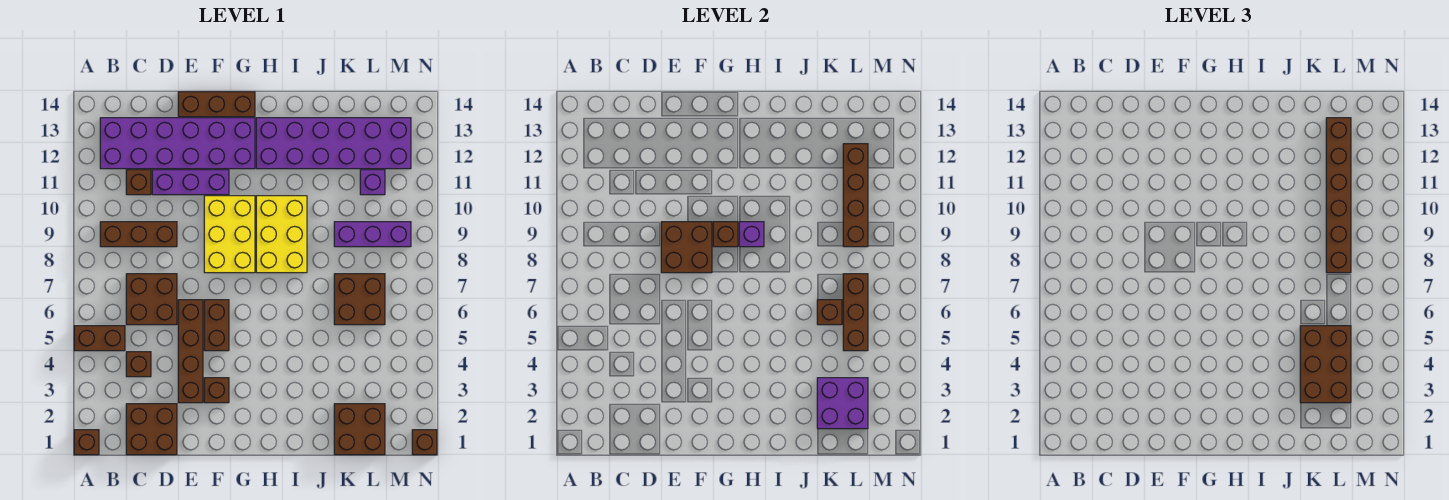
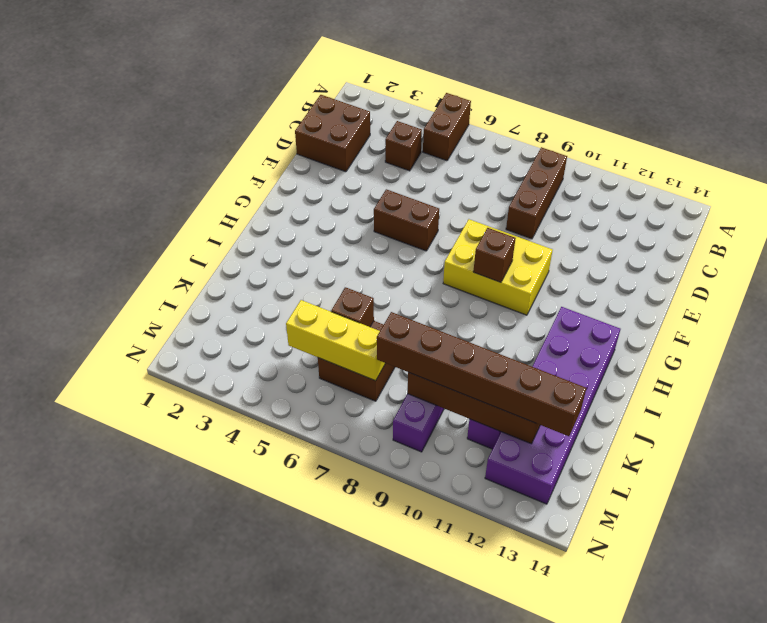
yellow 1x3 brick [286,300,385,381] -> brown 1x3 brick [843,274,868,351]
none -> brown 1x1 brick [74,430,99,455]
none -> purple 2x6 brick [100,118,255,169]
none -> brown 2x2 brick [126,274,177,325]
none -> brown 1x1 brick [126,170,151,195]

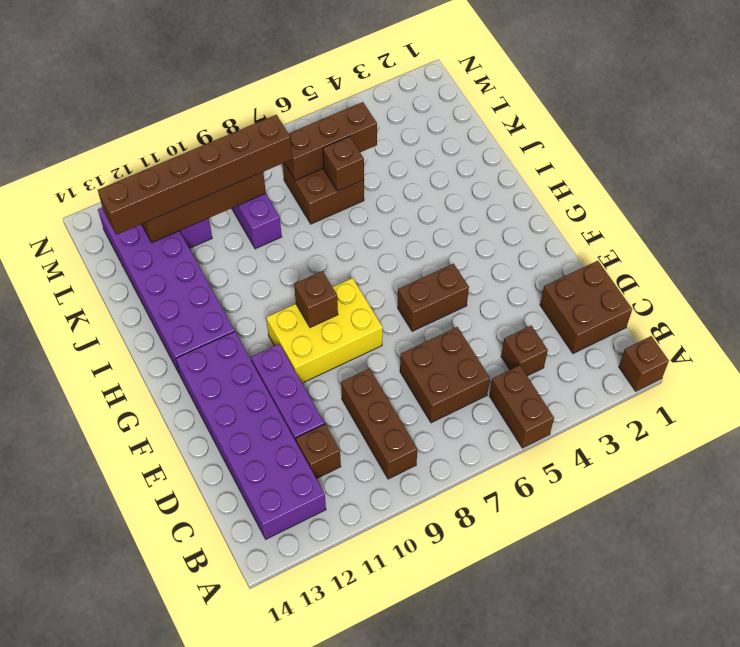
none -> brown 1x4 brick [178,300,203,403]
none -> brown 1x3 brick [178,92,255,117]
none -> brown 1x1 brick [204,378,229,403]
none -> yellow 2x3 brick [256,196,307,273]

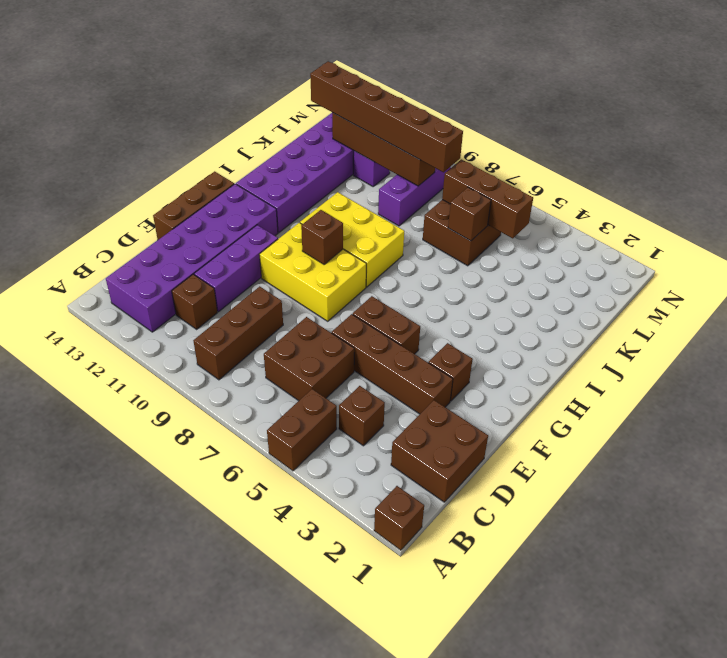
none -> brown 2x2 brick [334,404,385,455]
none -> brown 1x1 brick [412,430,437,455]
none -> brown 2x2 brick [661,222,712,273]
none -> purple 1x1 brick [739,222,764,247]

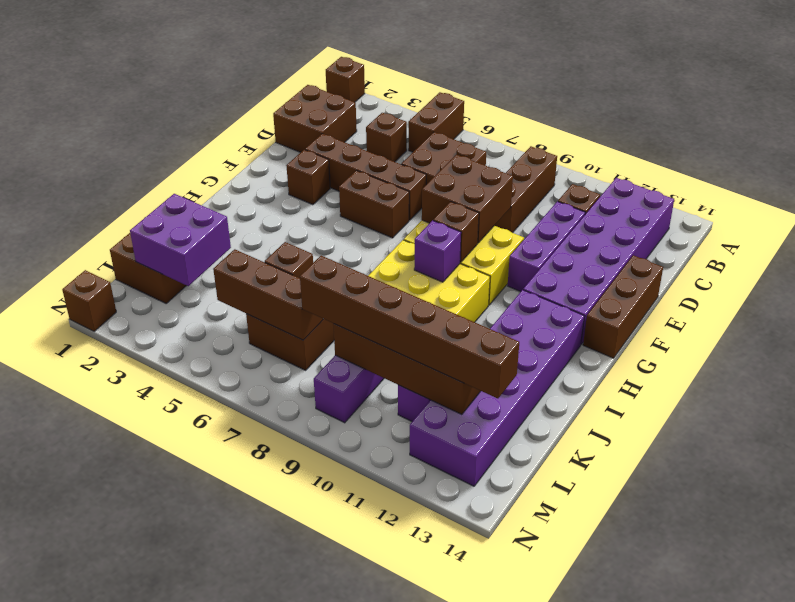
none -> brown 2x3 brick [1300,326,1351,403]

